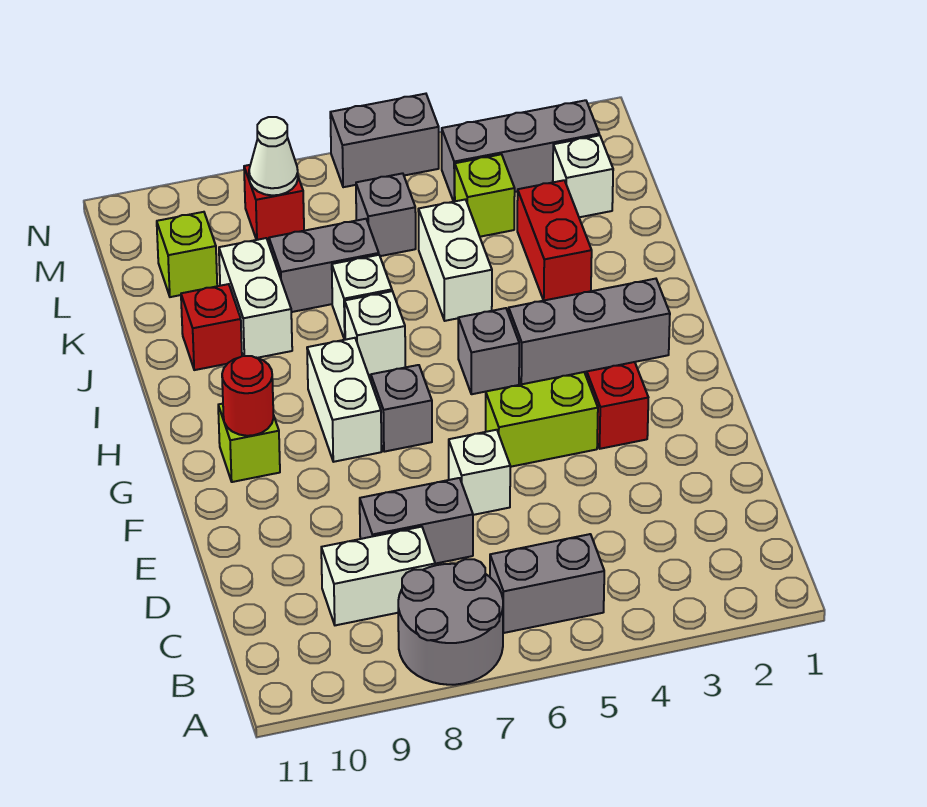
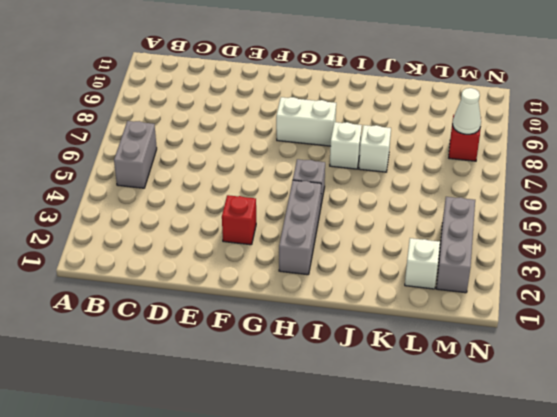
none -> grey 2x2 round brick [398,559,503,685]
none -> white 1x2 brick [321,527,435,625]
none -> grey 1x2 brick [360,478,473,564]

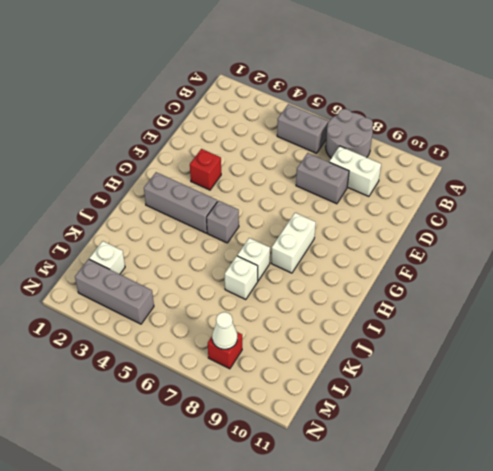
none -> white 1x1 brick [449,430,510,515]
none -> lime 1x2 brick [486,372,598,467]
none -> grey 1x1 brick [371,365,432,452]

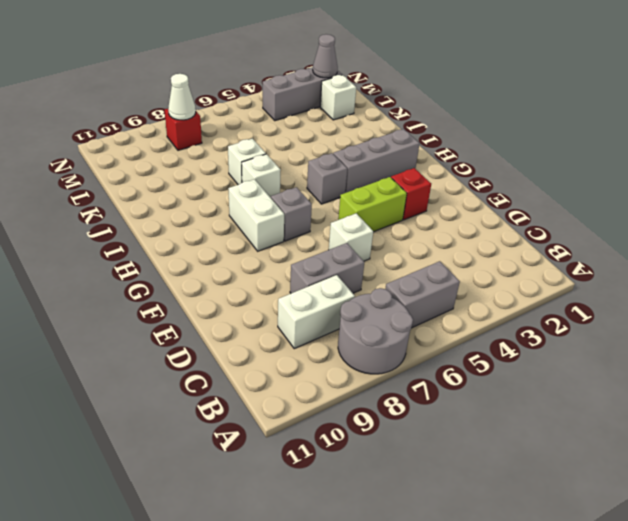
grey 1x1 cone [313,34,338,78] -> none
none -> lime 1x1 brick [218,404,280,482]
none -> red 1x2 brick [517,180,592,300]
none -> white 1x2 brick [418,199,492,321]

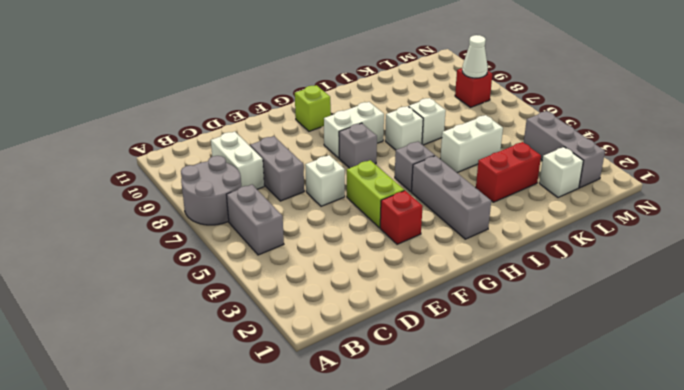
none -> white 1x2 brick [219,238,292,358]
none -> red 1x1 brick [181,284,242,370]
none -> grey 1x2 brick [269,219,379,312]

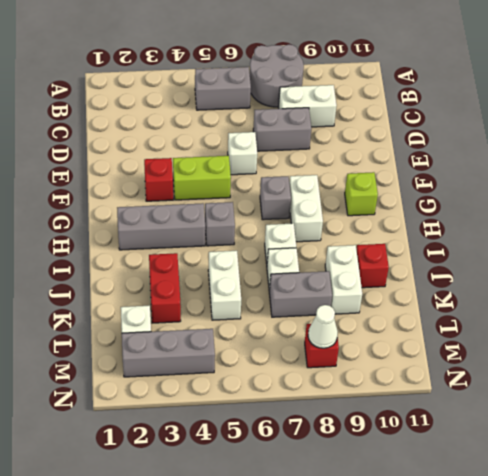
none -> lime 1x1 brick [455,154,515,237]
none -> grey 1x1 brick [356,173,416,256]
none -> lime 1x1 brick [157,212,217,297]

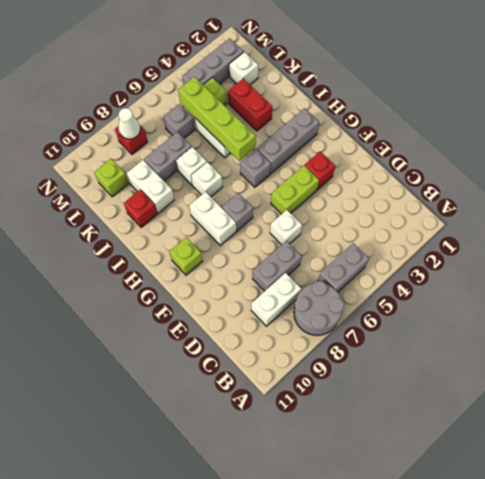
lime 1x4 brick [178,77,256,161] -> none
none -> grey 1x2 brick [330,94,439,187]
none -> red 1x1 round brick [222,356,274,436]

